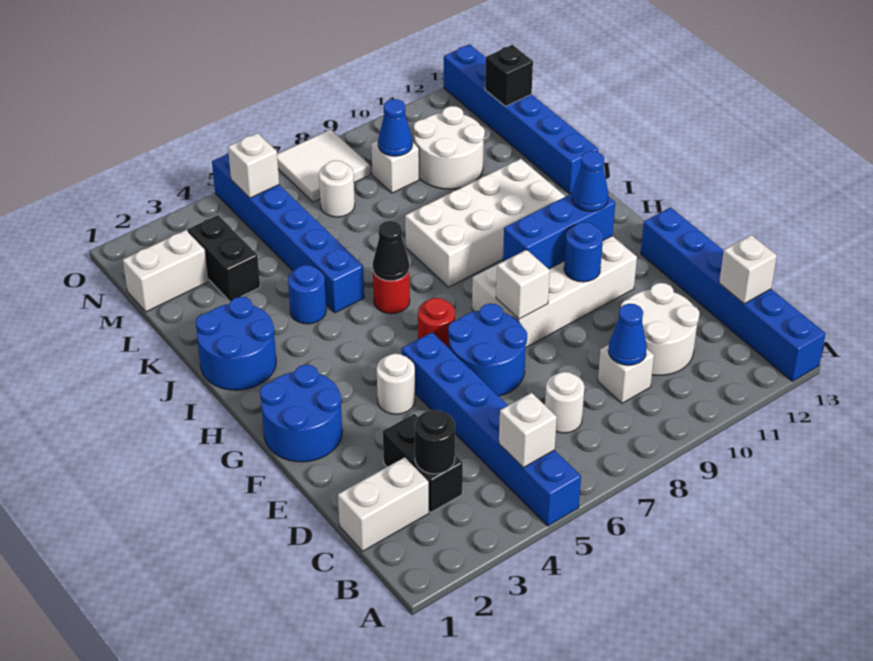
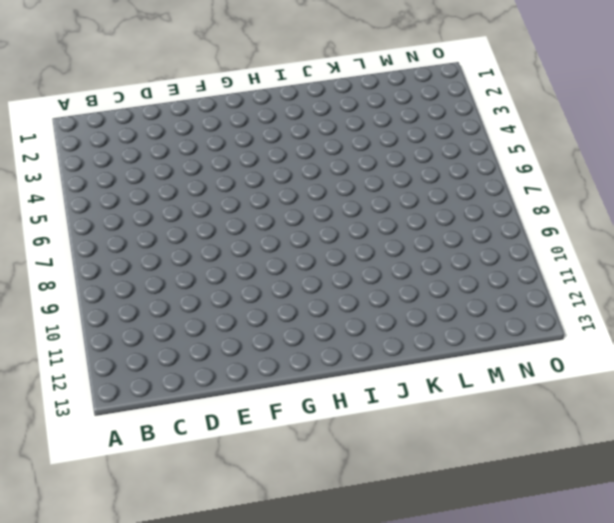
none -> blue 1x6 brick [402,332,581,526]
none -> blue 1x6 brick [641,208,826,381]
none -> white 1x2 brick [338,457,429,551]
none -> black 1x2 brick [383,414,463,512]

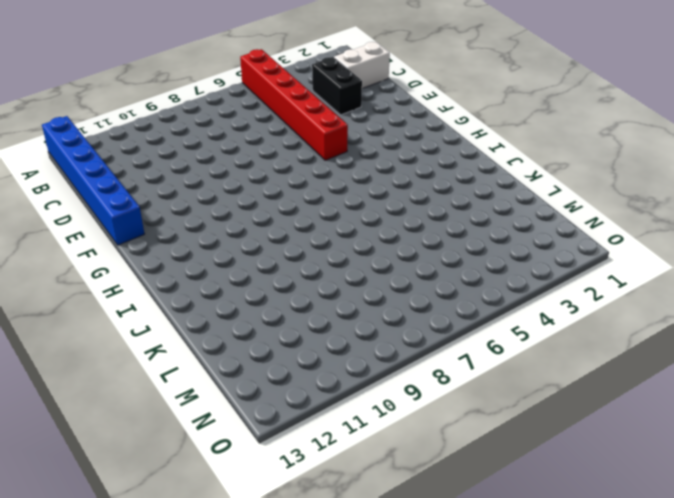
red 1x6 brick [240,49,348,160] -> blue 1x6 brick [402,332,581,526]
none -> white 1x1 round brick [545,372,585,433]
none -> white 1x1 brick [598,345,654,403]
none -> white 2x2 round brick [621,283,699,375]
none -> blue 2x2 round brick [448,304,527,396]

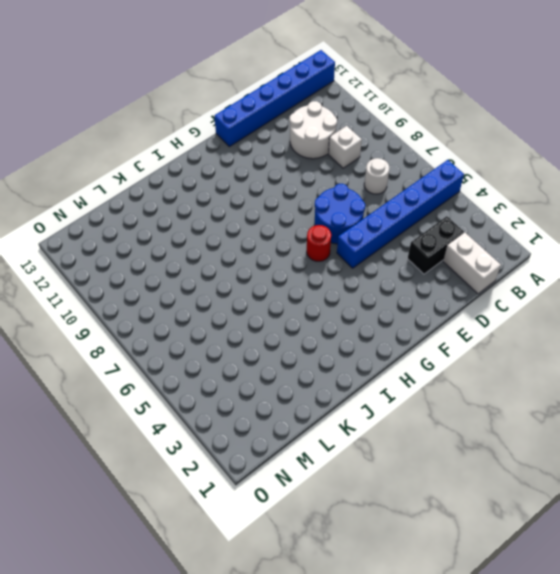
none -> blue 2x2 round brick [260,365,342,462]
none -> white 1x1 round brick [377,354,415,414]
none -> white 2x4 brick [472,236,637,347]
none -> blue 2x2 round brick [195,297,276,390]

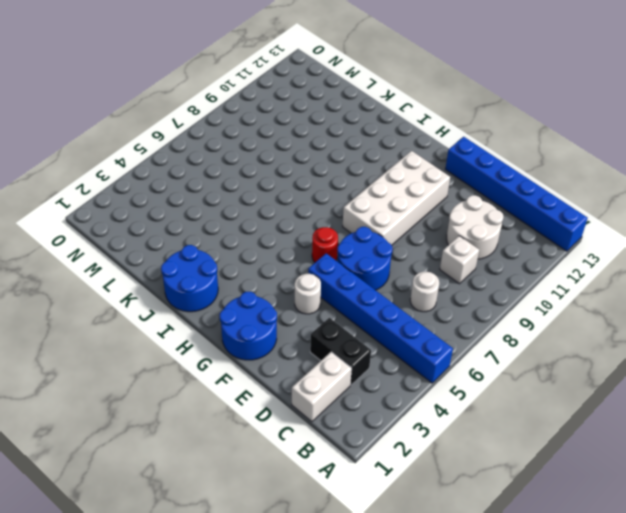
none -> red 1x1 round brick [373,271,410,314]
none -> white 2x4 brick [405,159,565,287]
none -> blue 1x1 round brick [288,265,326,324]
none -> blue 1x6 brick [212,153,364,313]

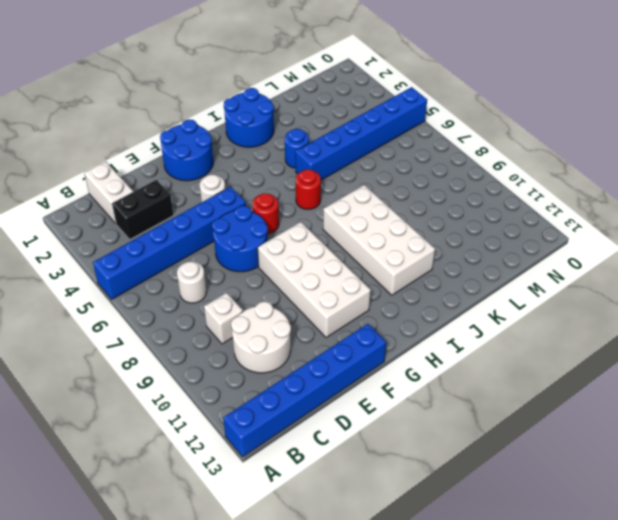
none -> blue 1x6 brick [444,44,598,194]
none -> black 1x2 brick [188,215,260,301]
none -> white 2x2 round brick [414,106,485,189]
none -> white 1x2 brick [123,230,209,312]

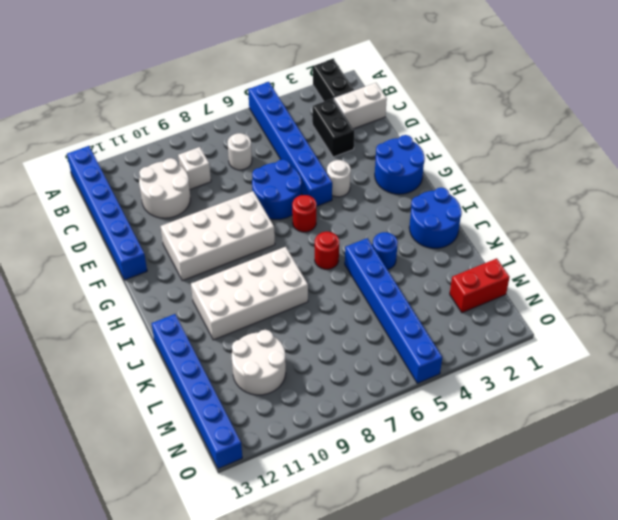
black 1x2 brick [313,59,354,102] -> black 1x2 brick moved to [188,215,260,301]
red 1x2 brick [450,258,510,313] -> white 1x2 brick [123,230,209,312]
none -> white 1x1 round brick [319,160,355,217]
none -> white 1x1 brick [372,140,419,193]
none -> white 2x2 tile [277,130,370,202]
none -> white 1x1 brick [499,393,557,468]

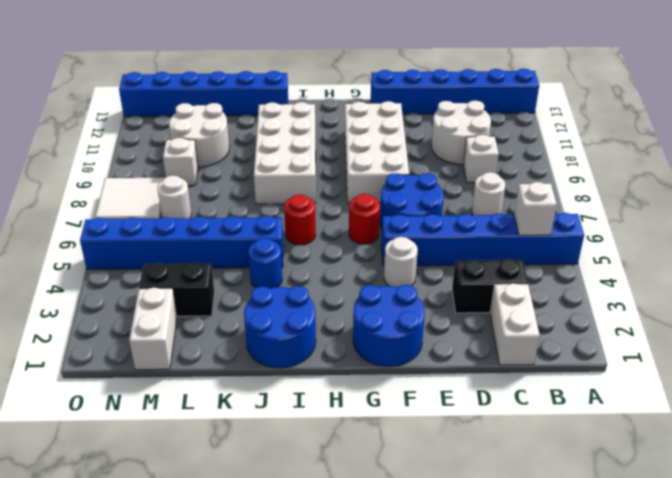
none -> black 1x1 round brick [415,410,455,474]
none -> blue 1x1 cone [608,304,647,365]
none -> white 1x1 brick [719,235,777,304]
none -> white 1x1 brick [496,250,550,319]

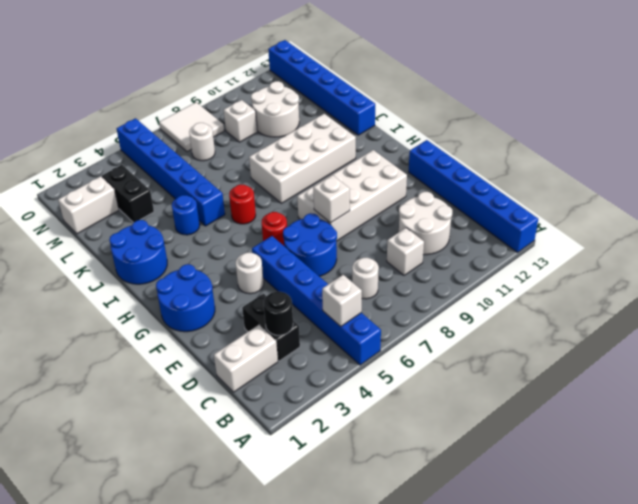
none -> blue 1x1 cone [608,304,647,365]
none -> white 1x1 brick [719,235,777,304]
none -> blue 1x1 round brick [564,222,603,282]
none -> blue 1x3 brick [503,193,615,269]

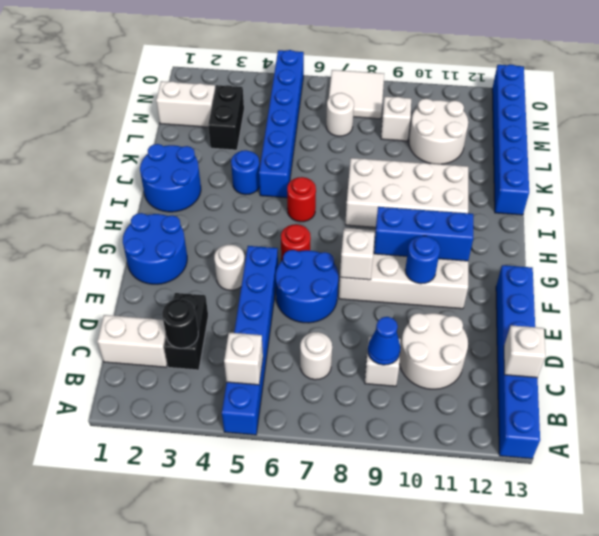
none -> black 1x1 cone [373,221,409,281]
none -> blue 1x1 cone [378,99,412,156]
none -> black 1x1 brick [485,45,533,106]
none -> white 1x1 brick [228,133,279,198]

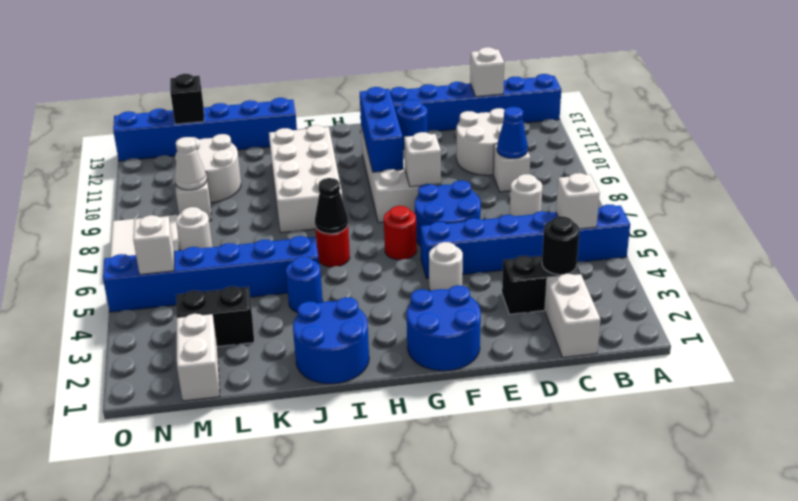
white 1x1 cone [175,137,207,190] -> blue 1x1 cone [378,99,412,156]
none -> blue 1x1 cone [572,151,608,211]

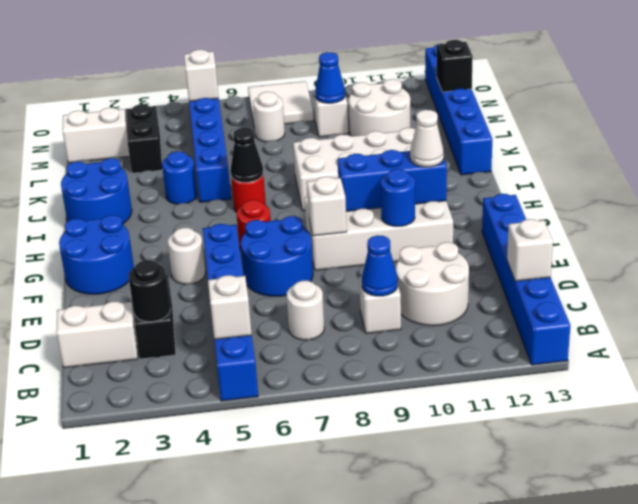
white 1x1 cone [410,110,444,167] -> blue 1x1 cone [572,151,608,211]

